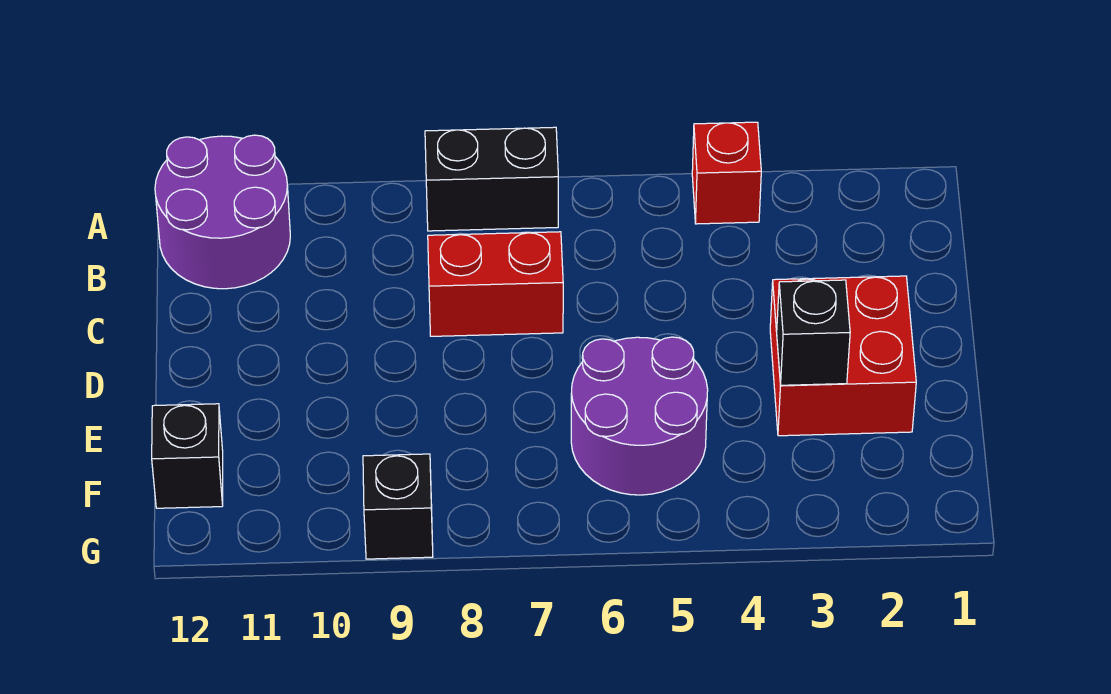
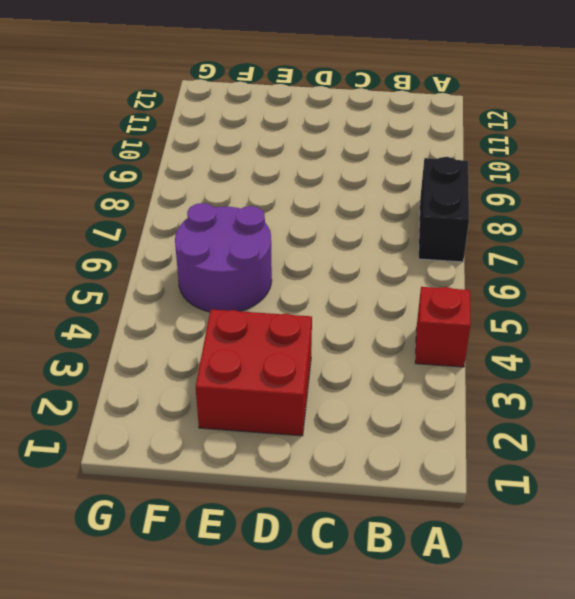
none -> purple 2x2 round brick [155,135,290,289]
none -> red 1x2 brick [428,232,563,336]

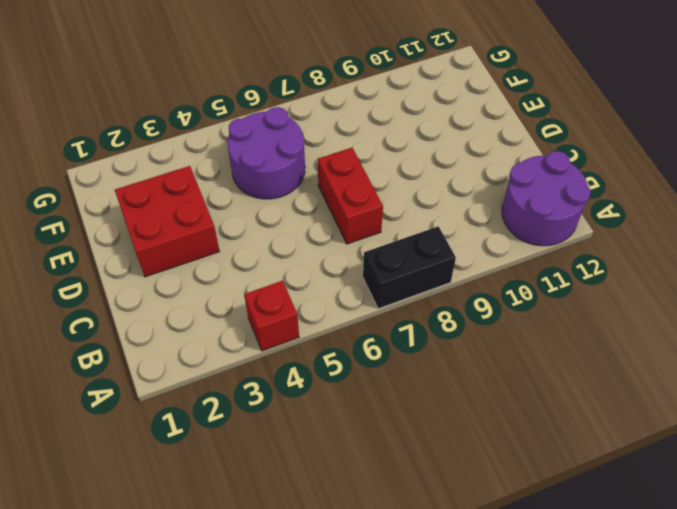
red 1x2 brick [318,148,383,244] -> red 1x2 brick turned to [428,232,563,336]
none -> black 1x1 brick [152,404,223,508]
none -> black 1x1 brick [363,454,433,559]

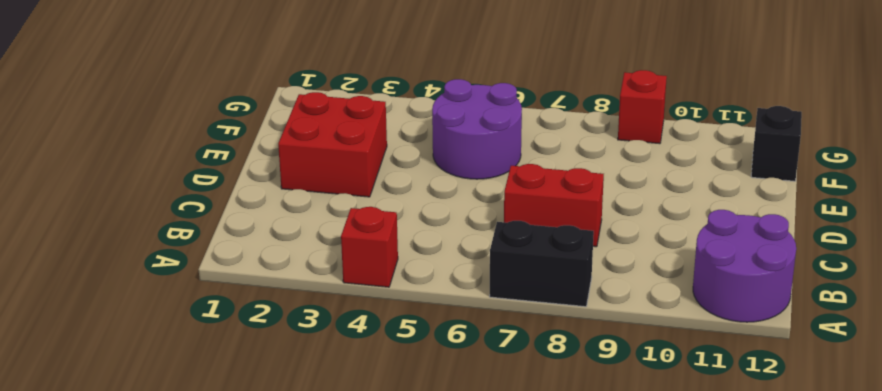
red 1x1 brick [618,70,667,144] -> black 1x1 brick [363,454,433,559]
none -> black 1x1 brick [777,280,850,385]

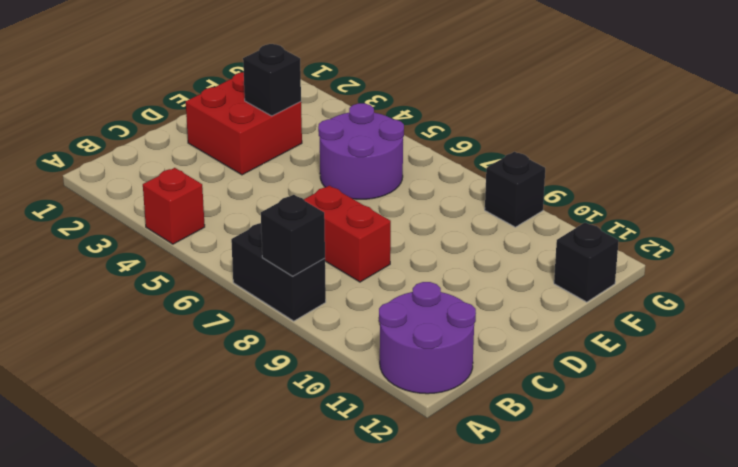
black 1x1 brick [261,195,325,276] -> none

